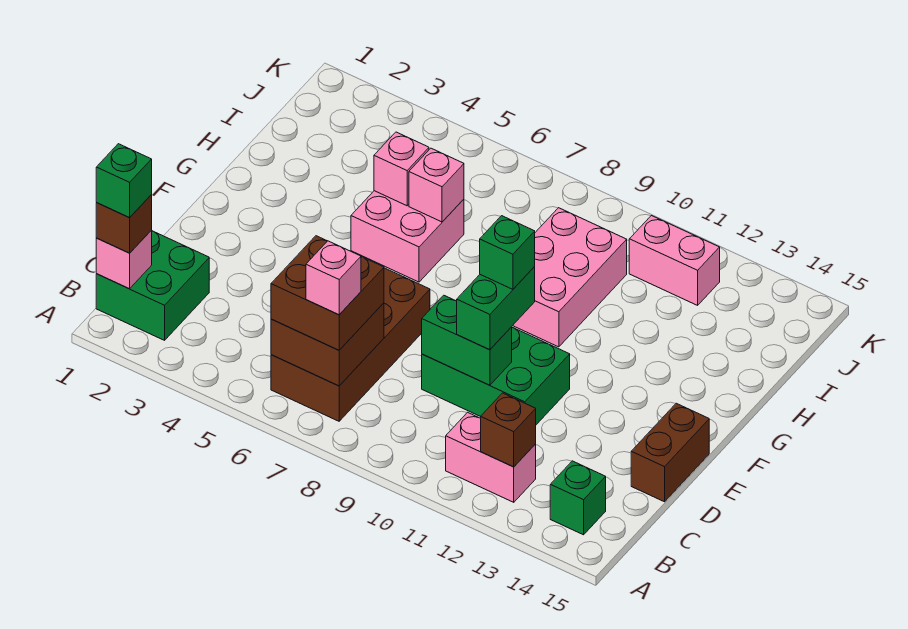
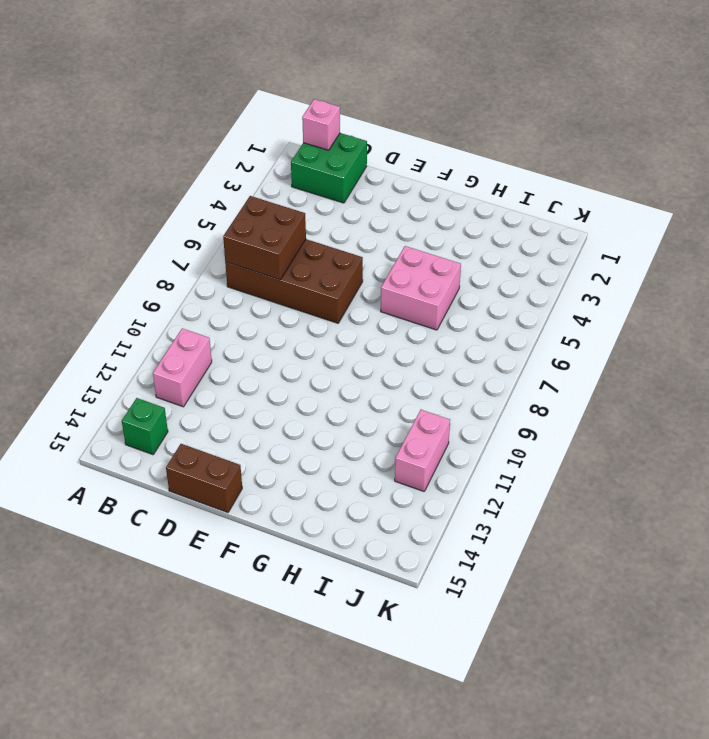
none -> green 2x3 brick [422,328,570,425]
none -> pink 2x3 brick [513,208,627,347]
none -> brown 1x1 brick [481,393,536,467]

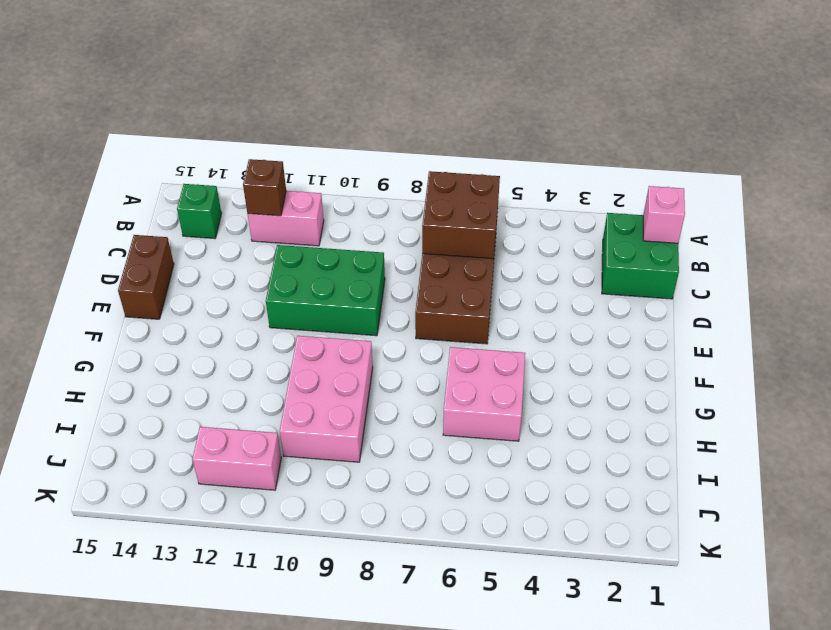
none -> green 1x2 brick [422,295,512,385]
none -> pink 1x1 brick [374,132,429,206]
none -> pink 1x1 brick [409,148,464,222]

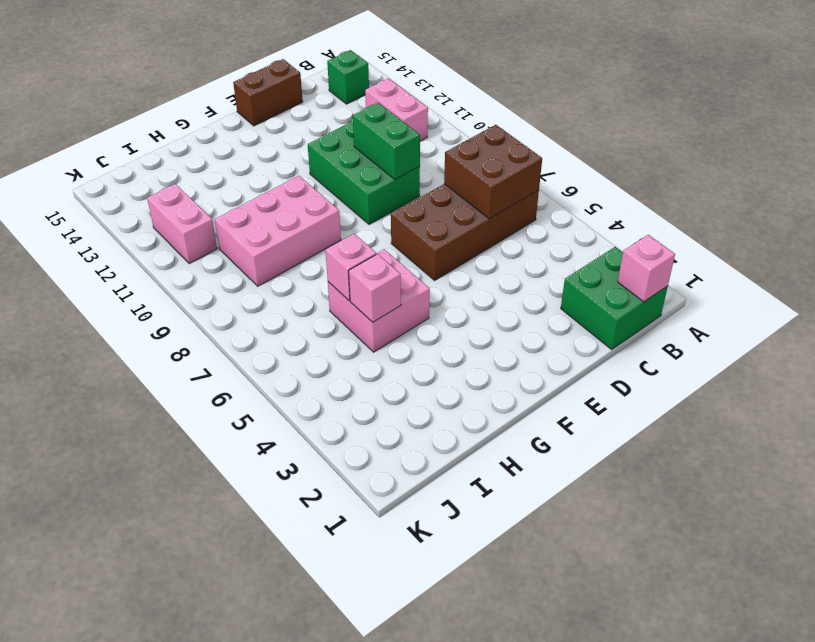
none -> brown 1x1 brick [481,393,536,467]
none -> brown 1x1 brick [96,195,152,253]
none -> brown 2x2 brick [271,236,384,350]

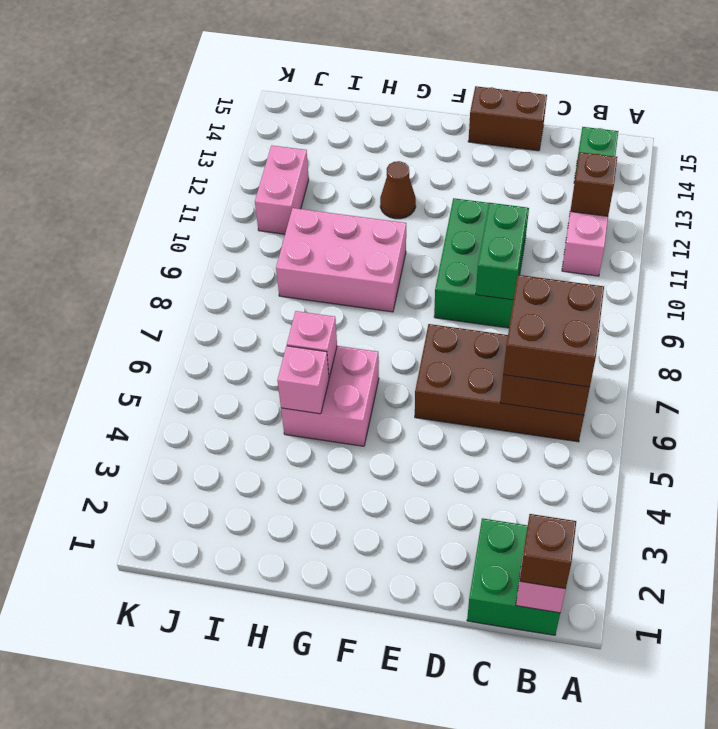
brown 1x1 cone [380,161,416,219] -> none
none -> green 1x2 brick [457,267,535,350]
none -> green 1x1 brick [96,144,152,218]
none -> pink 1x1 brick [306,241,361,315]

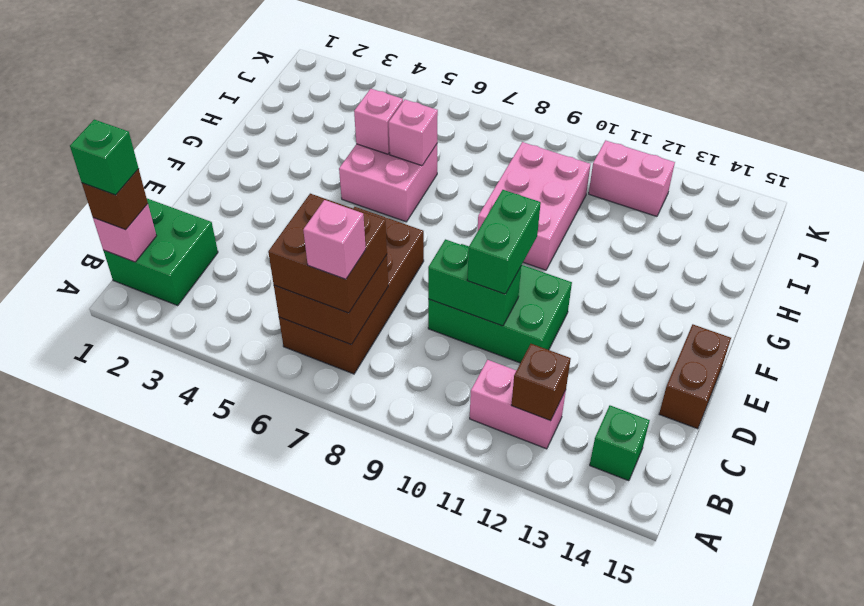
none -> green 1x1 brick [480,216,535,289]

